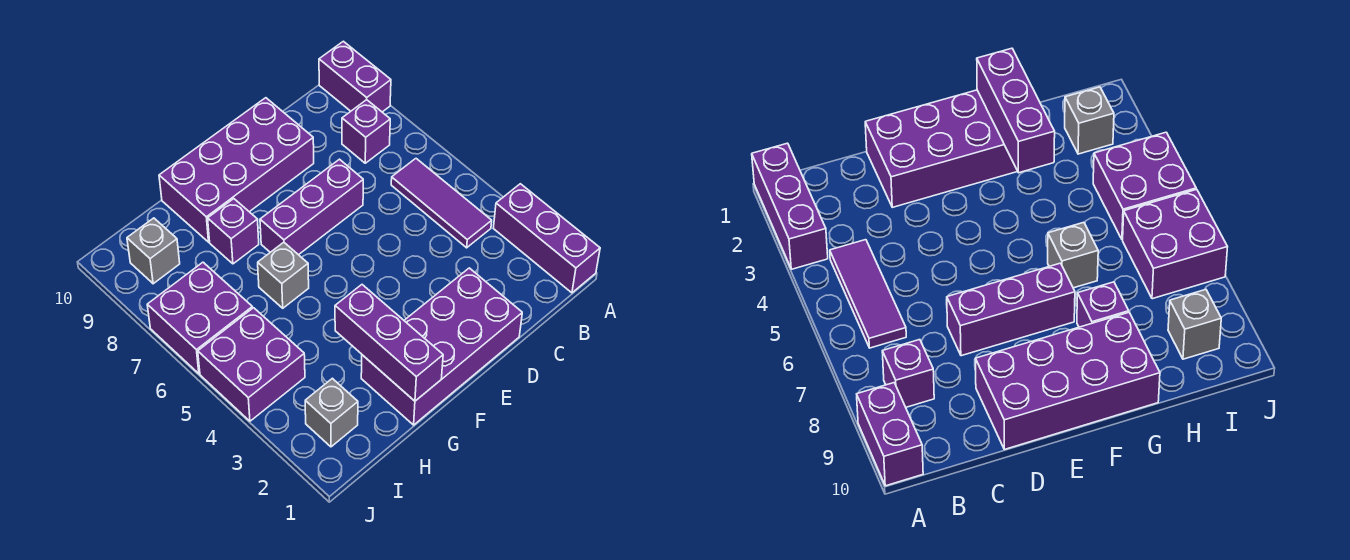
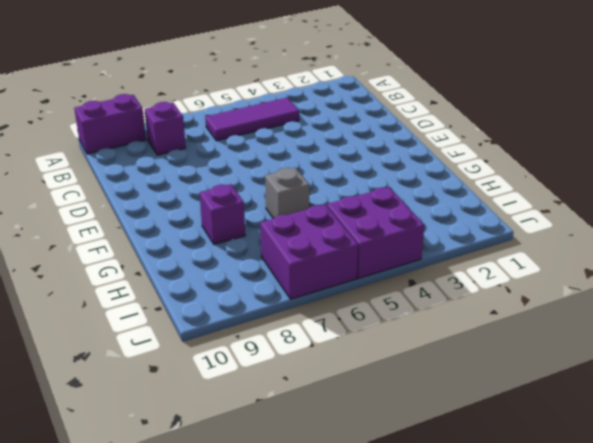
none -> purple 1x3 brick [493,184,600,293]
none -> purple 2x4 brick [361,268,522,425]
none -> purple 1x3 brick [260,159,363,255]

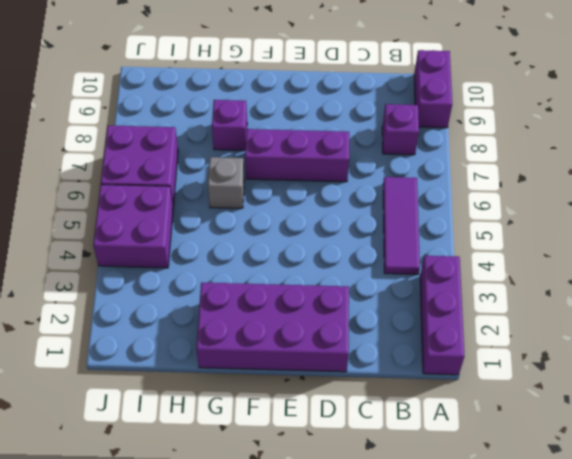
none -> purple 2x4 brick [159,98,314,242]
none -> grey 1x1 brick [305,378,358,447]
none -> grey 1x1 brick [127,218,180,284]

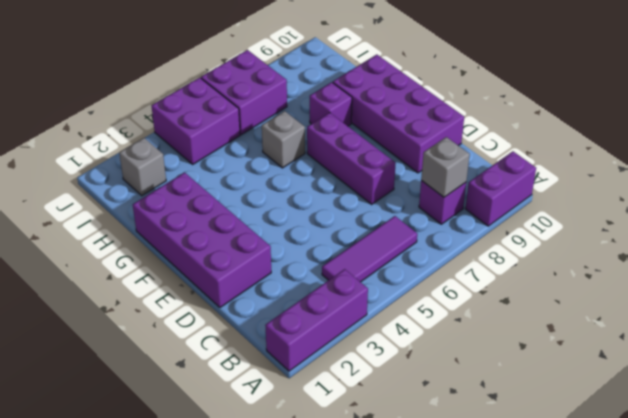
grey 1x1 brick [421,137,470,197] -> grey 1x1 brick moved to [127,218,180,284]
none -> purple 1x3 brick [335,285,443,401]

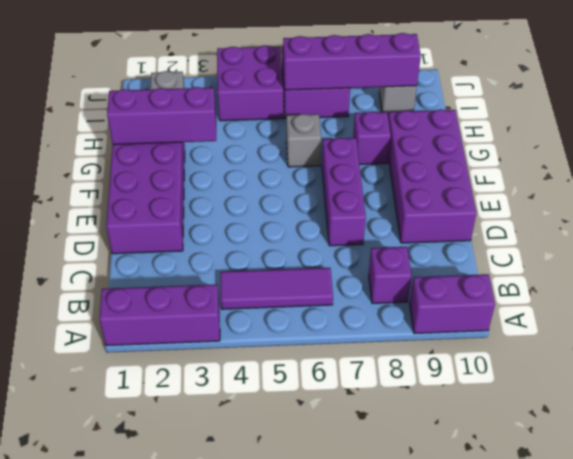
purple 1x4 brick [283,33,421,90] -> none

